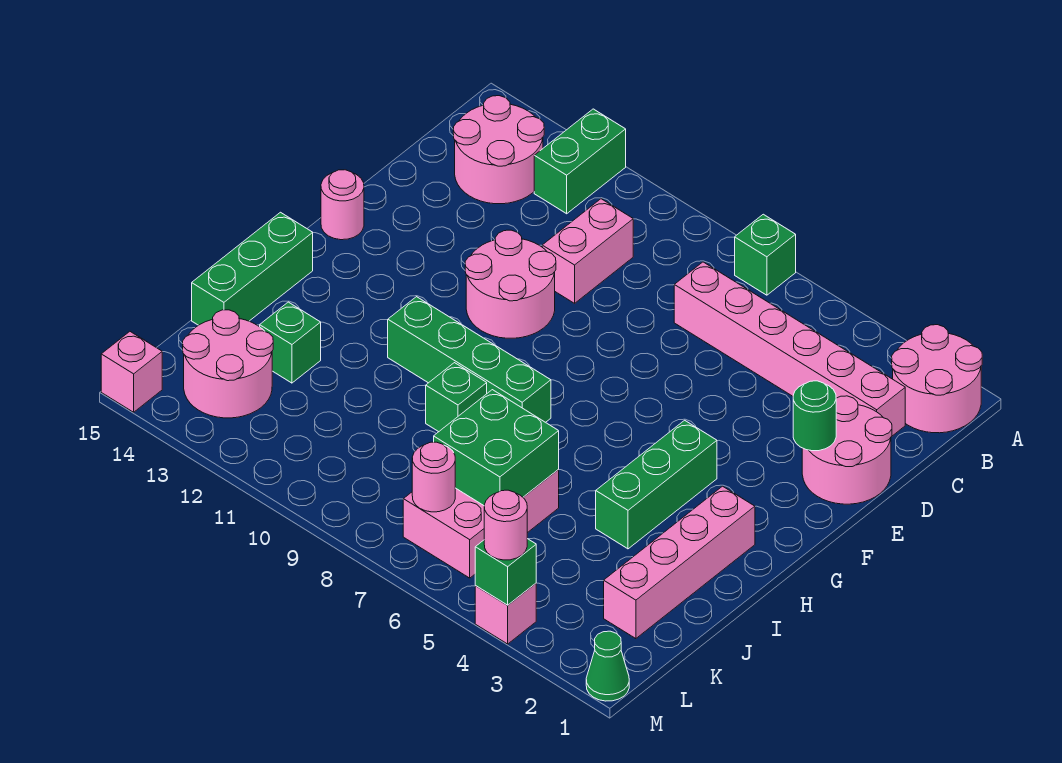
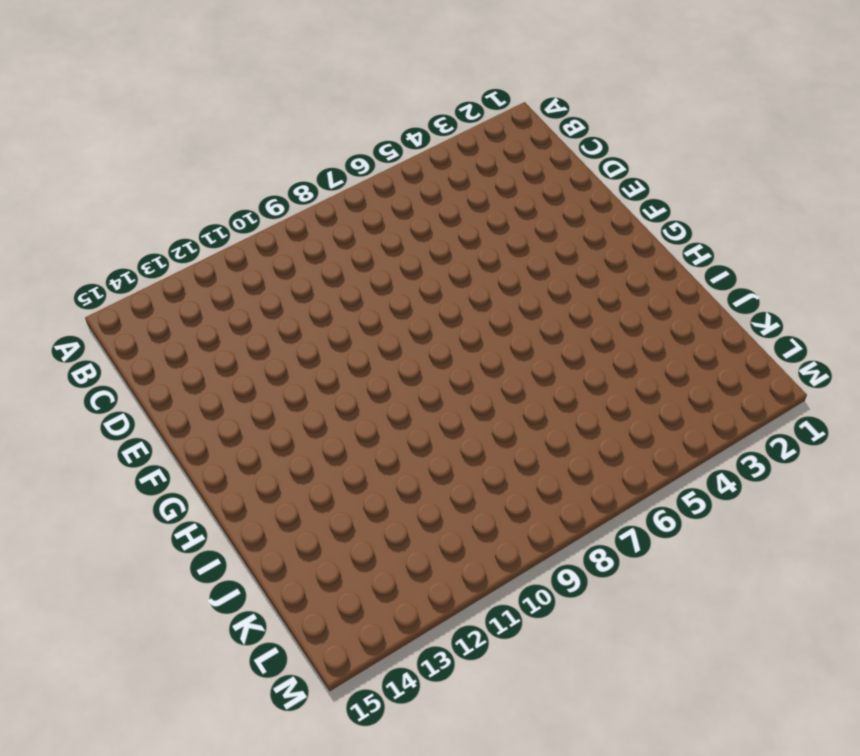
none -> pink 2x2 round brick [892,325,982,433]
none -> green 1x1 brick [735,214,796,295]
none -> green 1x2 brick [534,109,626,214]

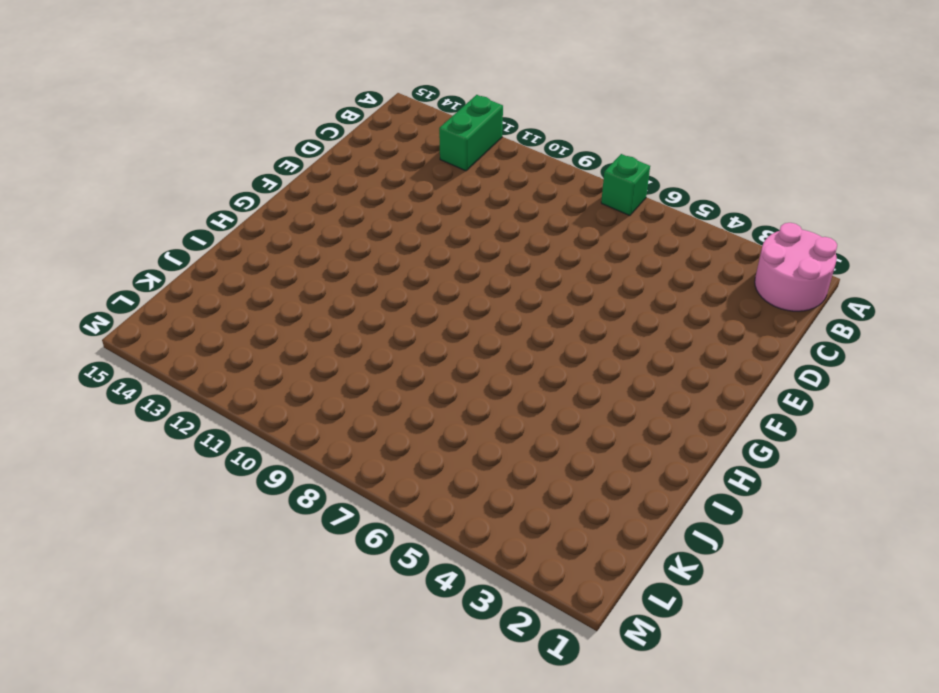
none -> pink 2x2 round brick [453,96,544,204]
none -> pink 1x6 brick [674,262,905,436]
none -> pink 1x2 brick [542,199,633,303]

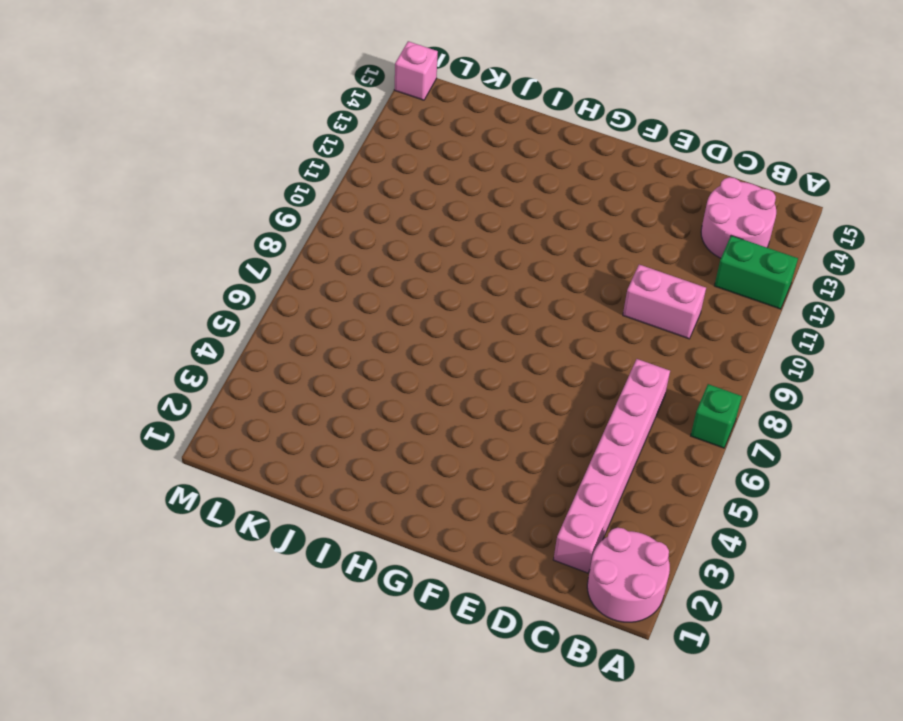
none -> pink 2x2 round brick [802,396,892,504]
none -> pink 2x2 round brick [465,230,556,338]
none -> pink 1x1 round brick [321,170,364,240]

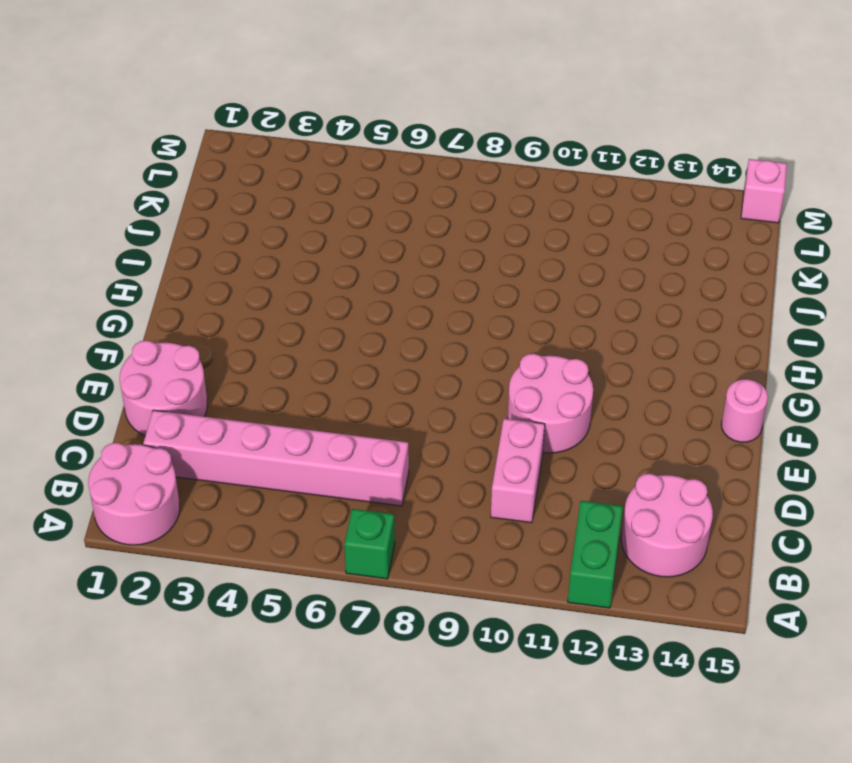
none -> green 1x3 brick [596,420,717,549]
none -> pink 1x4 brick [604,486,755,639]
none -> green 1x4 brick [388,297,551,422]

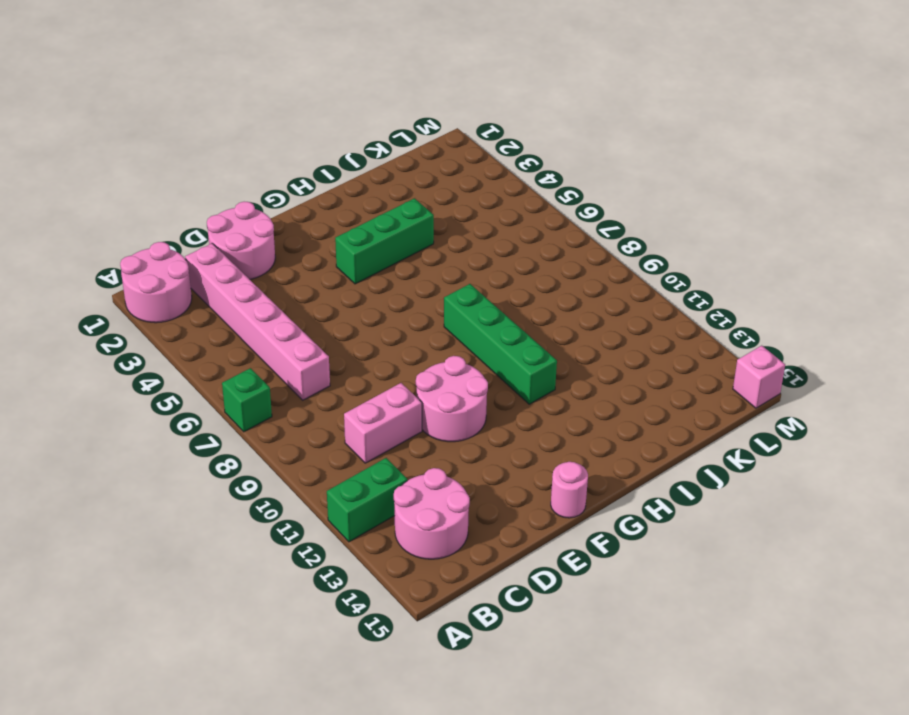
none -> pink 1x4 brick [604,486,755,639]
none -> green 1x3 brick [192,212,313,325]
none -> green 1x1 brick [426,363,487,432]

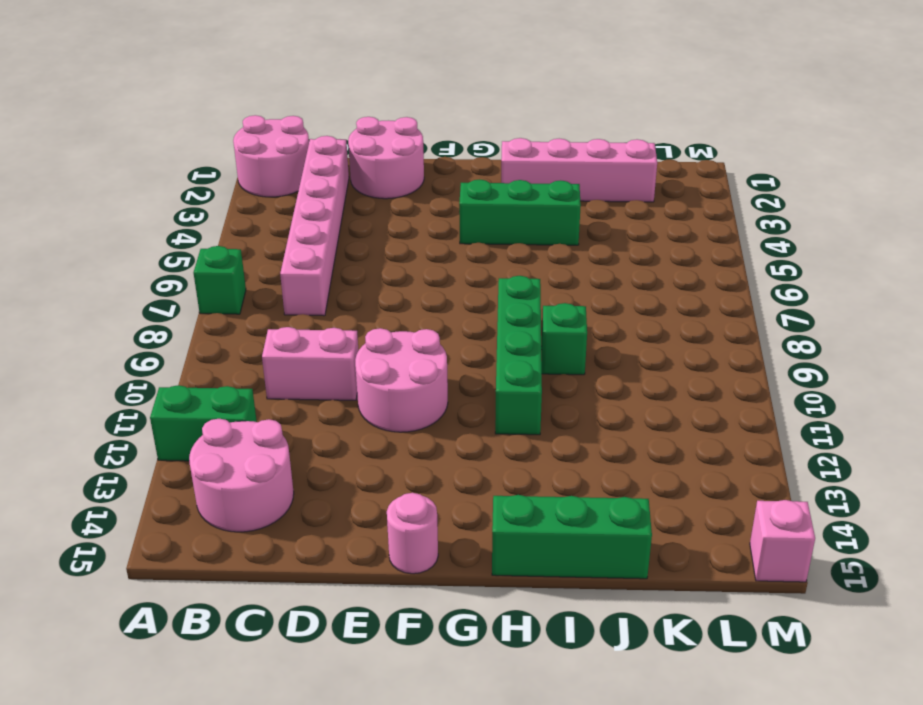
none -> pink 2x3 brick [403,470,559,578]
none -> green 1x1 brick [260,302,321,383]
none -> pink 2x2 round brick [183,310,273,418]

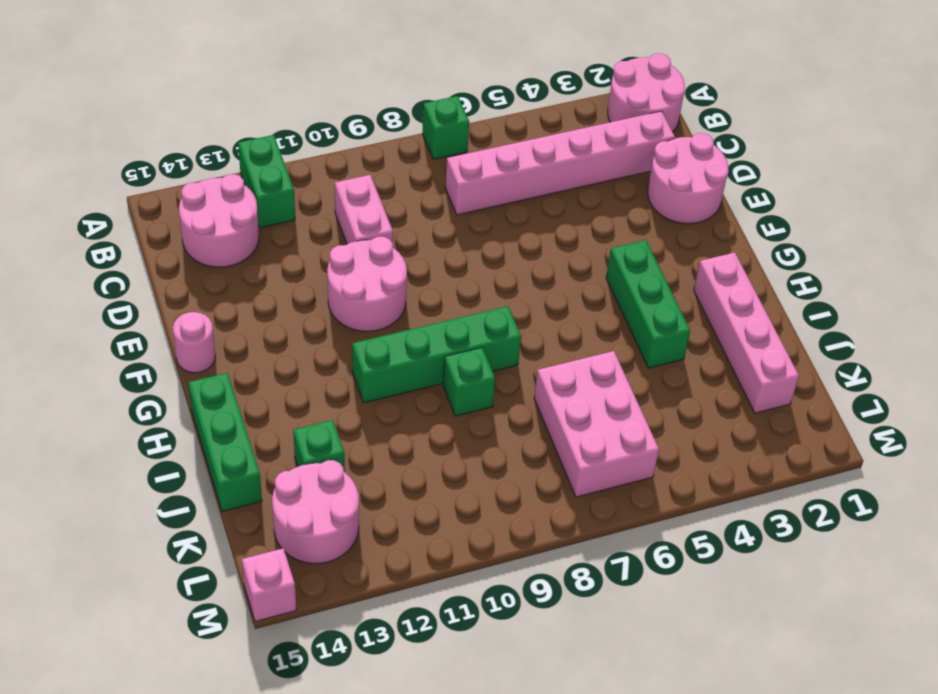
none -> green 1x1 cone [586,631,629,701]
none -> pink 1x1 brick [475,583,536,644]
none -> green 1x1 round brick [793,381,836,451]

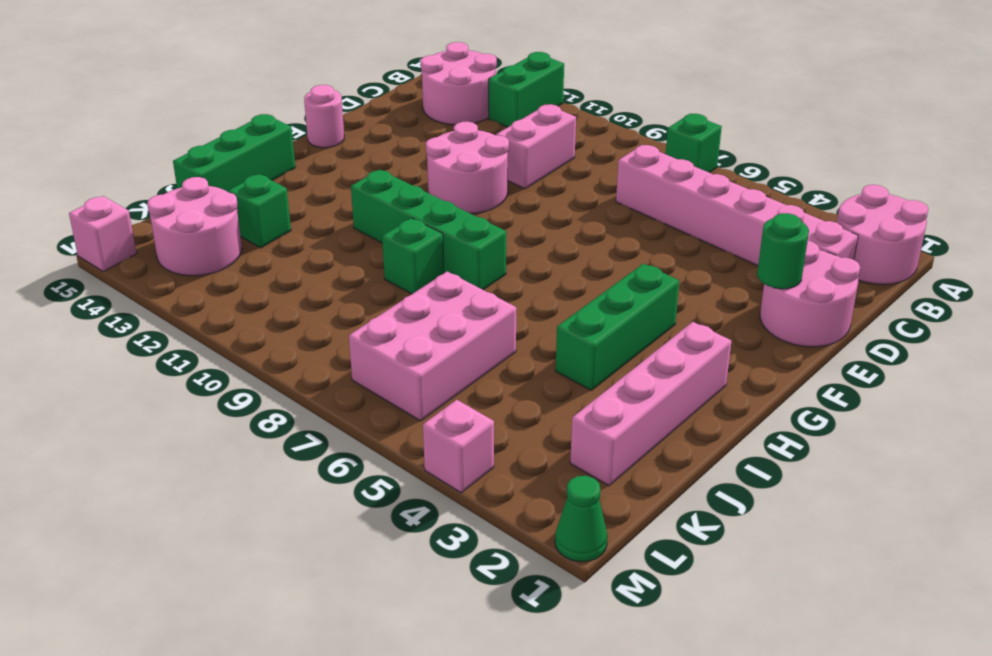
none -> green 2x2 brick [434,390,559,505]
none -> pink 1x1 round brick [412,442,455,512]
none -> green 1x1 brick [475,539,536,605]

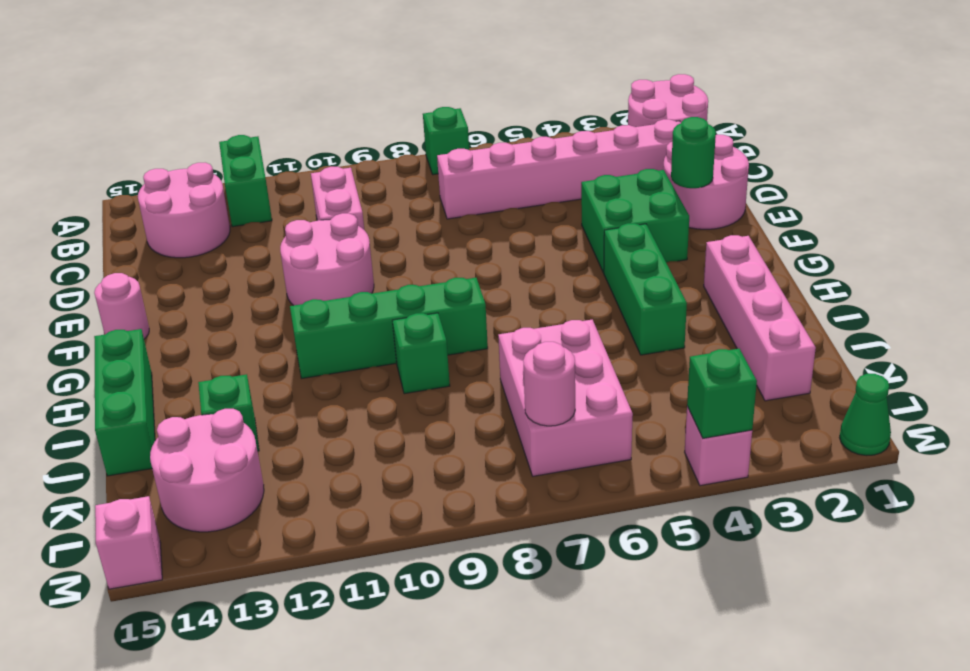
green 2x2 brick [581,169,689,272] -> green 2x2 brick moved to [434,390,559,505]
none -> pink 1x1 round brick [484,490,527,560]

